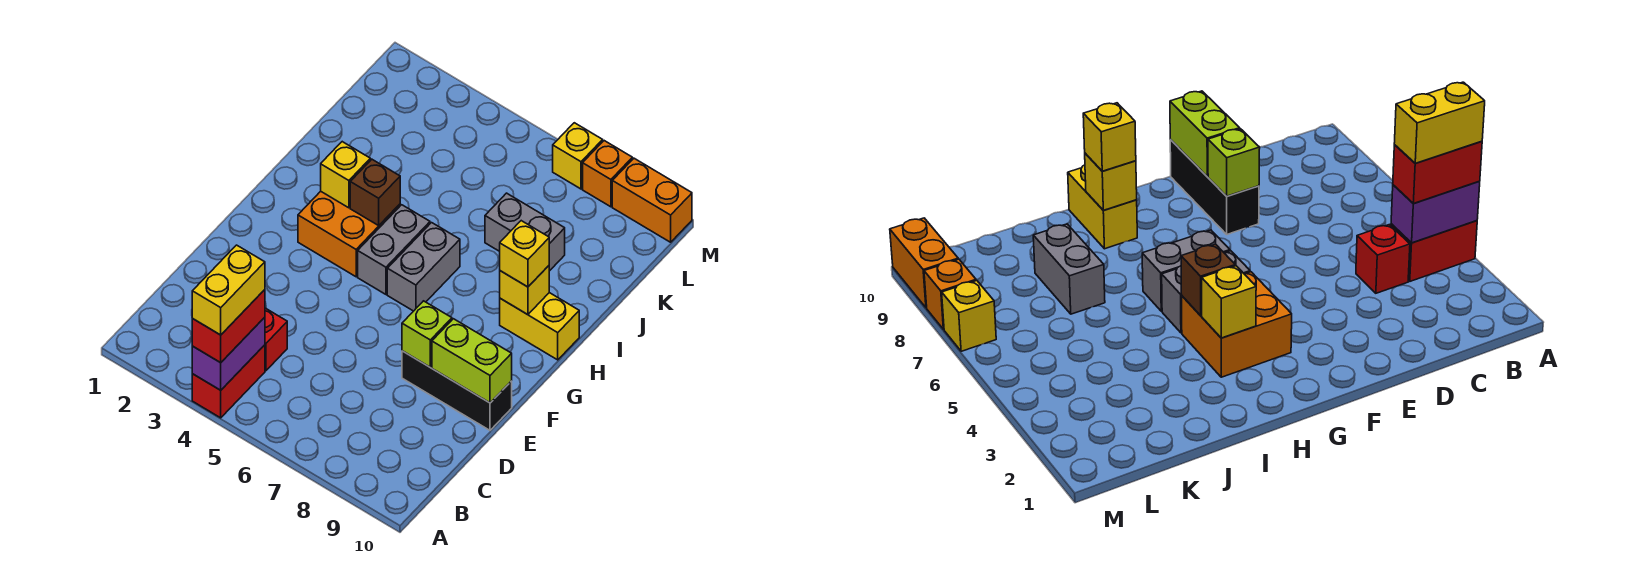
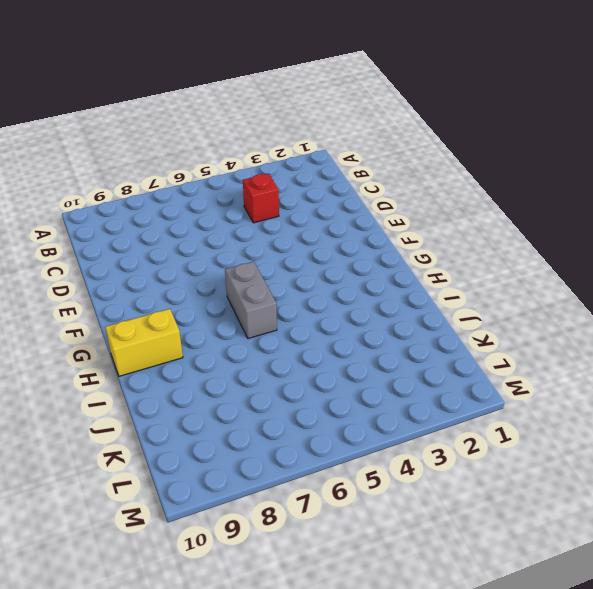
none -> red 1x2 brick [192,345,265,418]
none -> black 1x3 brick [402,351,512,430]
none -> orange 2x2 brick [298,191,400,277]

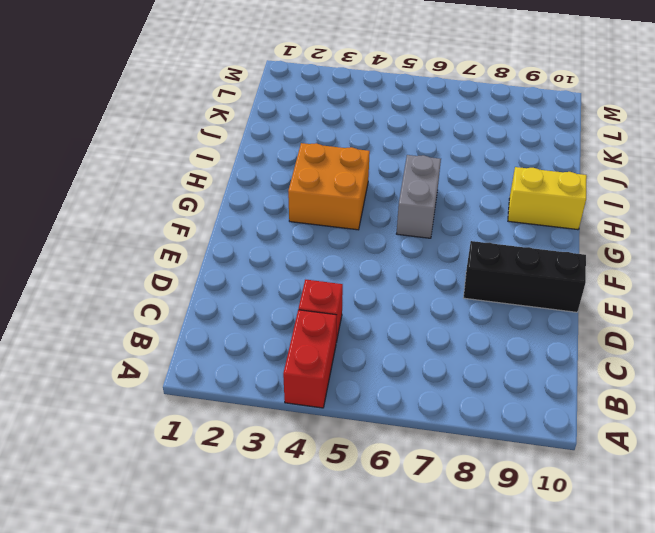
none -> grey 1x2 brick [358,205,430,294]
none -> grey 1x2 brick [485,193,565,271]
none -> yellow 1x1 brick [553,123,603,189]

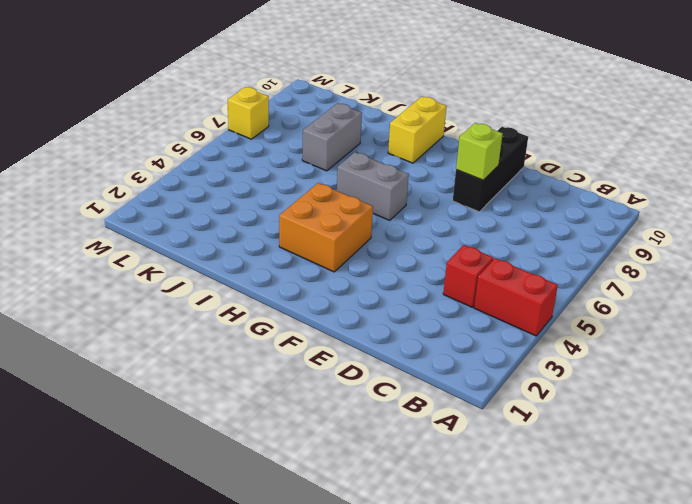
none -> grey 1x2 brick [358,205,430,294]
none -> orange 1x1 brick [583,141,632,207]
none -> orange 1x2 brick [612,158,692,242]

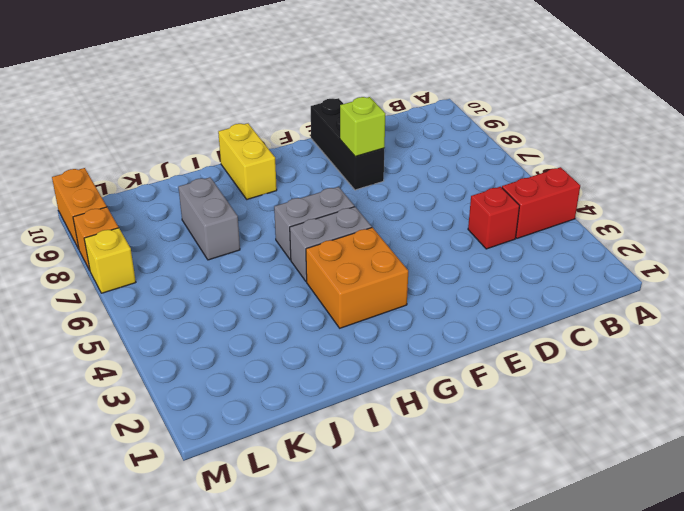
none -> purple 1x2 brick [192,317,265,390]
none -> lime 1x2 brick [432,319,512,403]
none -> yellow 1x1 brick [321,142,370,208]

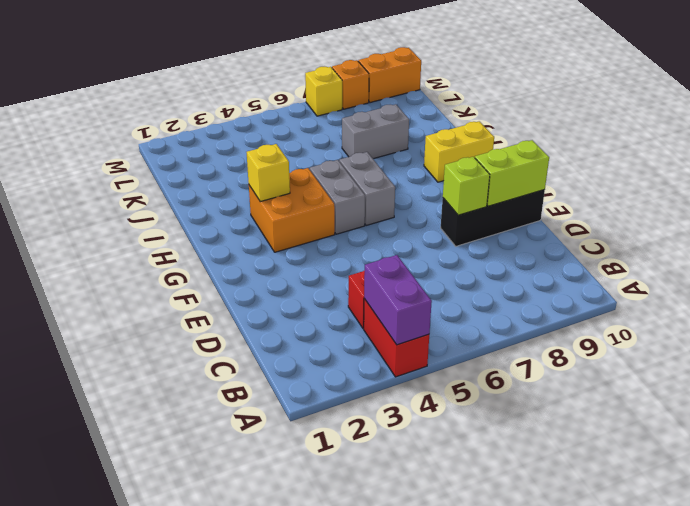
none -> brown 1x1 brick [350,159,400,225]
none -> yellow 1x1 brick [500,266,549,315]
none -> red 1x2 brick [192,290,265,363]

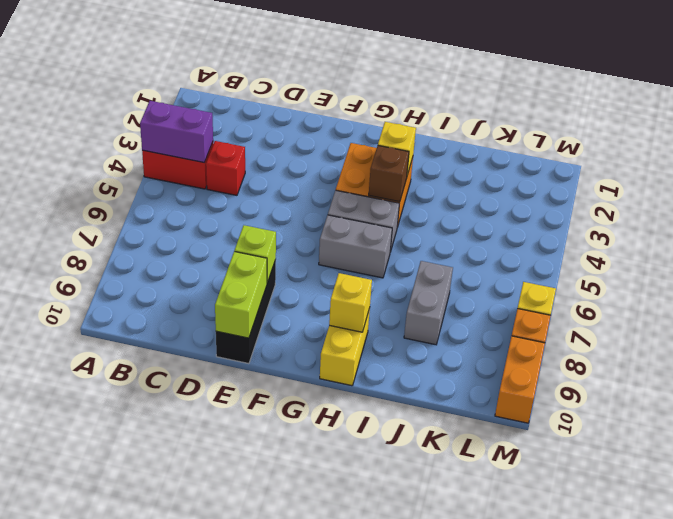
none -> red 1x2 brick [192,290,265,363]
none -> yellow 1x1 brick [500,221,549,287]
none -> yellow 1x2 brick [192,245,265,335]

